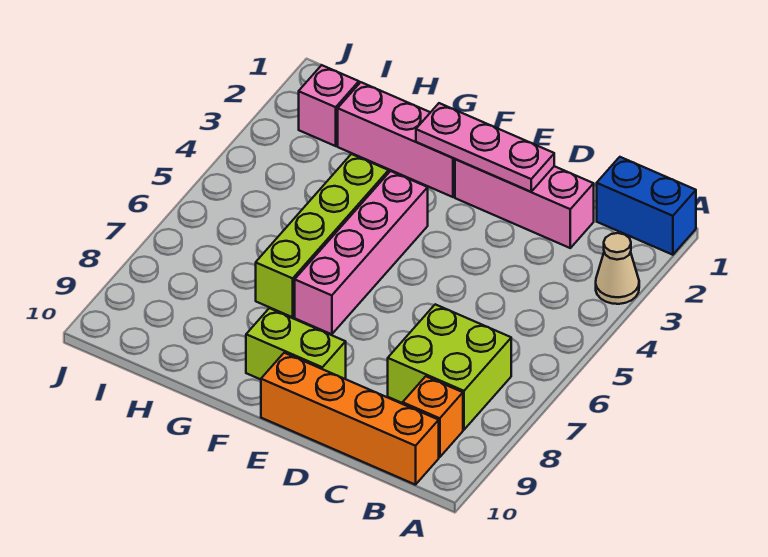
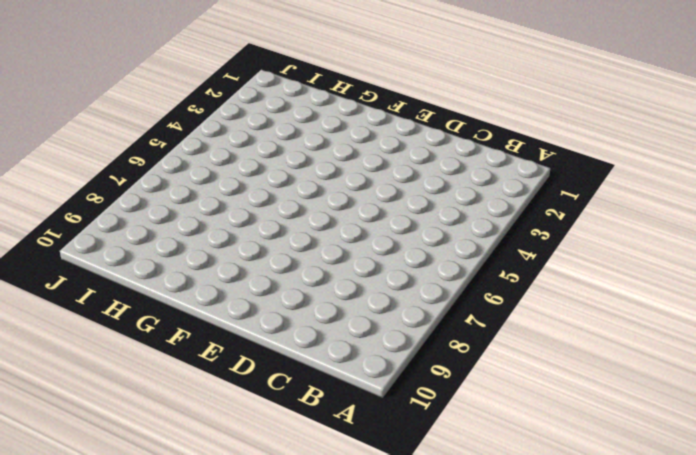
none -> blue 1x2 brick [597,157,696,255]
none -> tan 1x1 cone [596,233,639,304]
none -> lime 2x2 brick [388,304,511,430]

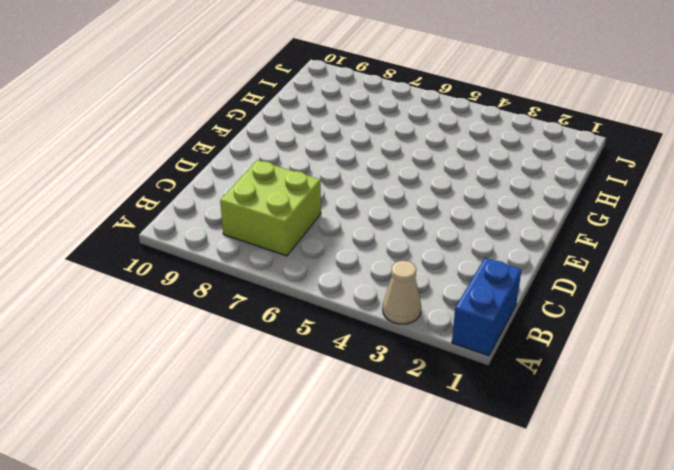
none -> orange 1x1 brick [403,376,463,457]
none -> orange 1x4 brick [261,353,439,485]
none -> pink 1x3 brick [455,159,594,248]

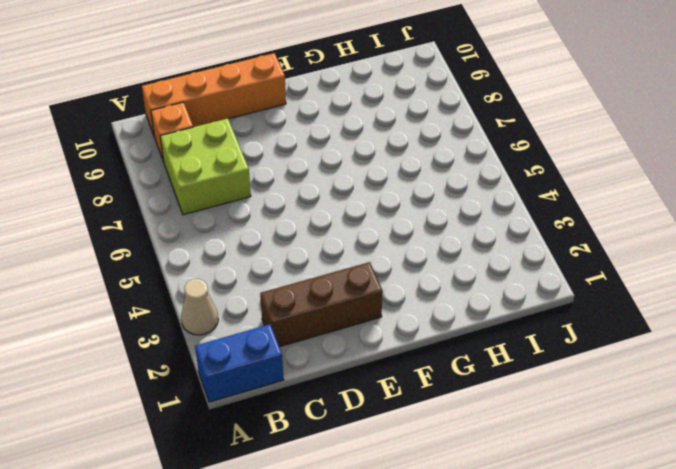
brown 1x3 brick [260,262,383,347] -> pink 1x3 brick [455,159,594,248]
none -> lime 1x2 brick [246,308,346,379]
none -> pink 1x3 brick [338,82,455,197]
none -> pink 1x4 brick [295,171,428,334]

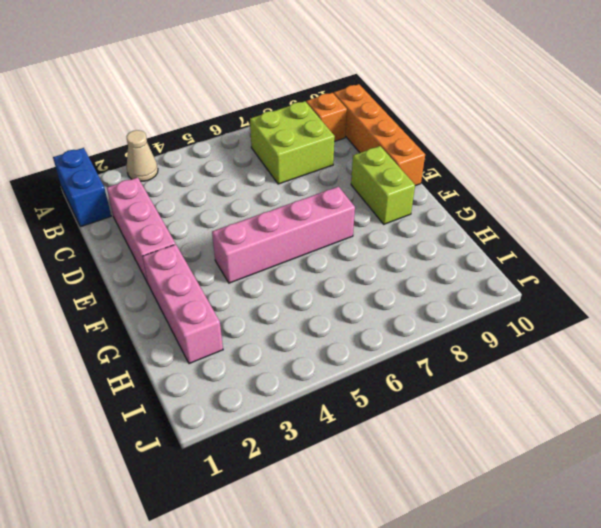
none -> lime 1x4 brick [256,154,389,317]
none -> pink 1x1 brick [299,65,359,146]
none -> pink 1x3 plate [416,103,554,192]

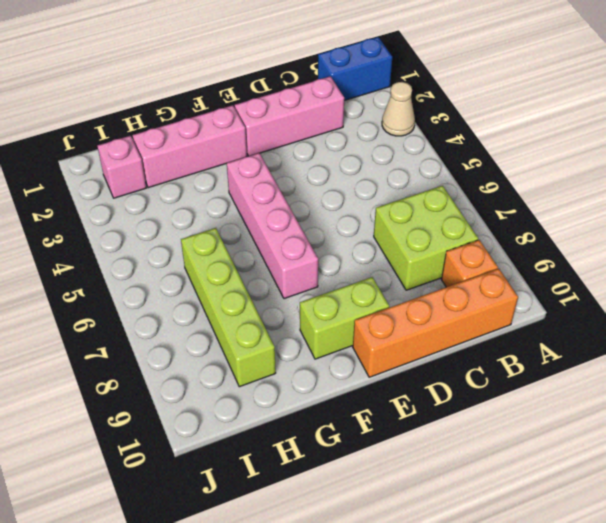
lime 1x4 brick [181,228,276,387] -> lime 1x4 brick moved to [256,154,389,317]
none -> pink 1x3 plate [416,103,554,192]

